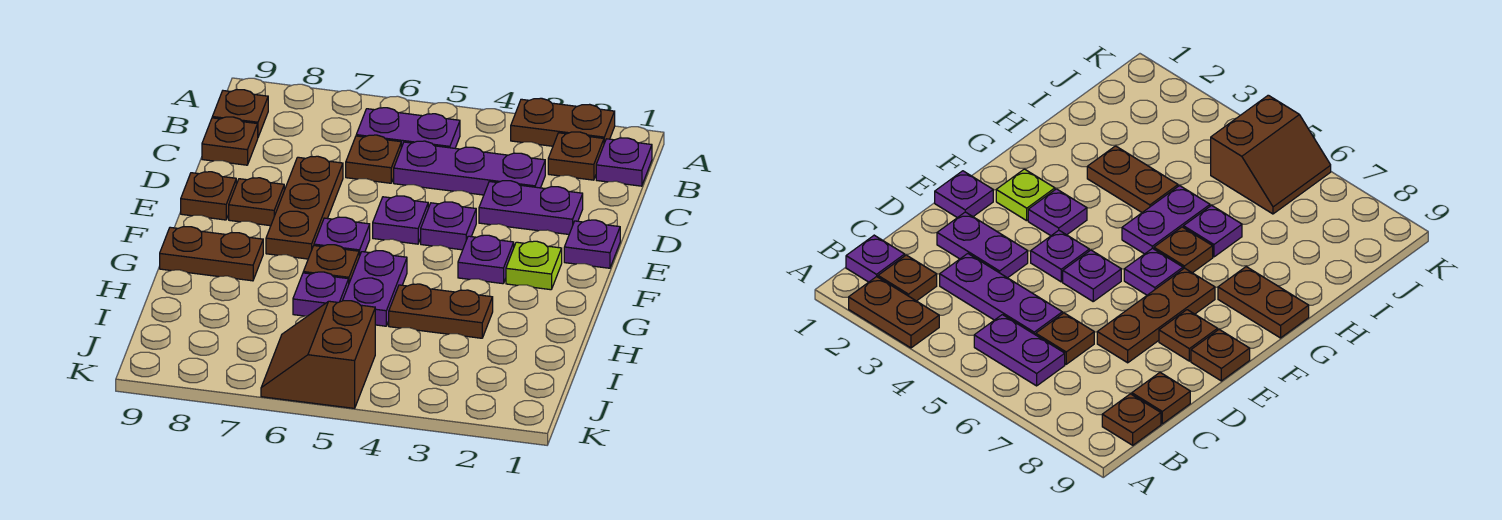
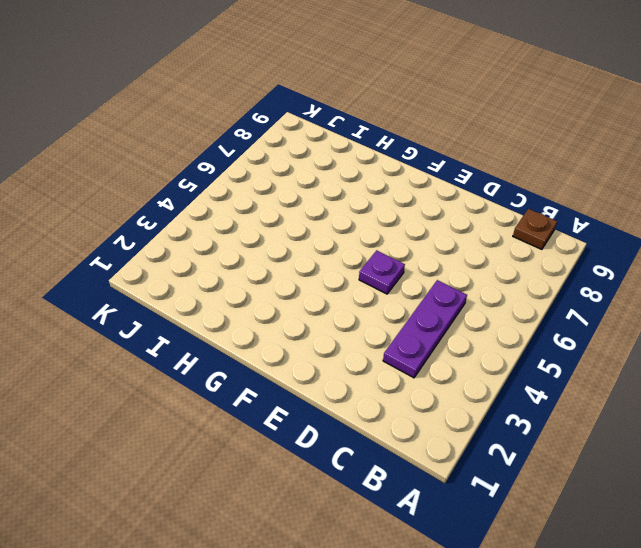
none -> brown 1x2 plate [511,98,615,146]
none -> purple 1x1 plate [596,138,652,186]
none -> brown 1x1 plate [548,132,604,180]

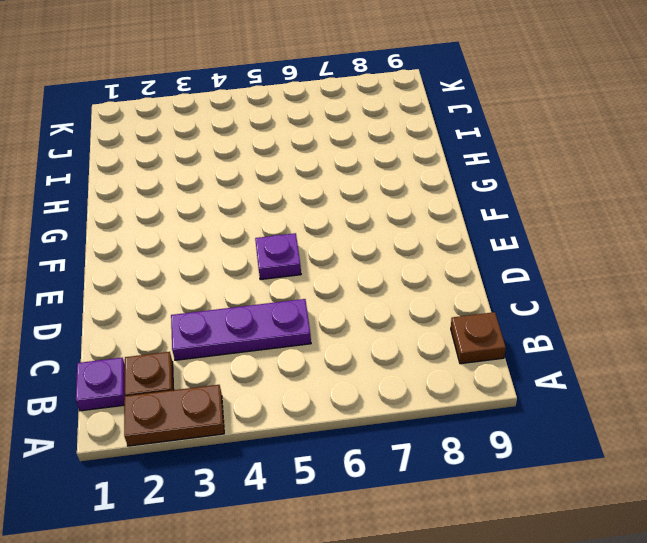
none -> purple 1x2 plate [356,108,460,148]
none -> brown 1x1 plate [346,135,401,183]
none -> brown 1x1 plate [202,117,258,165]

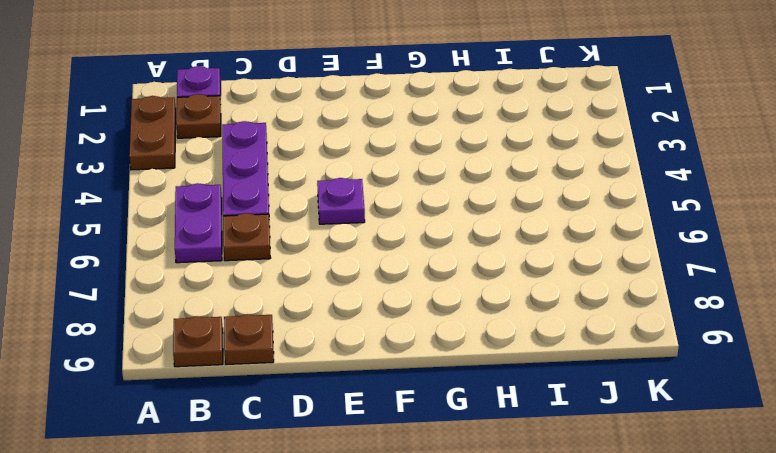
none -> purple 1x2 plate [479,181,583,234]
none -> brown 1x3 plate [266,156,343,259]
none -> purple 1x1 plate [564,220,620,268]

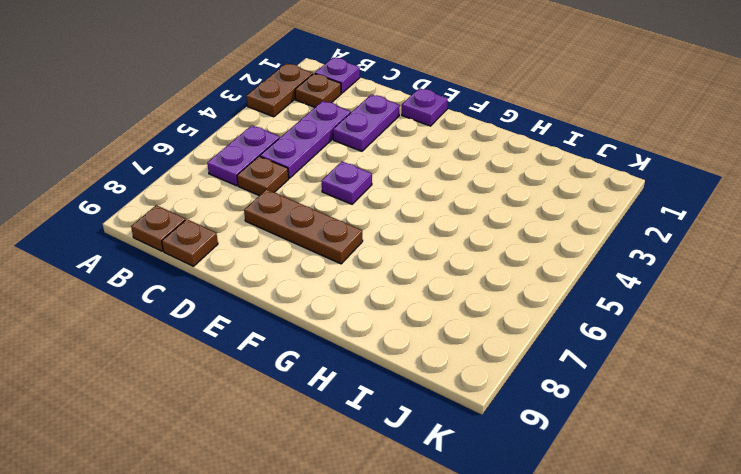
none -> purple 1x1 plate [421,202,476,250]
none -> brown 1x1 plate [229,178,284,226]
none -> brown 1x1 plate [181,172,236,220]

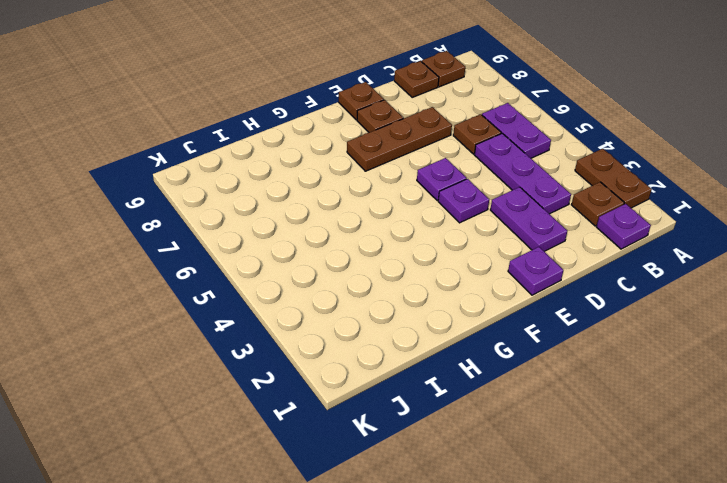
none -> lime 1x1 plate [506,241,562,290]
none -> purple 1x1 plate [458,235,514,284]
none -> purple 1x1 plate [314,217,370,256]

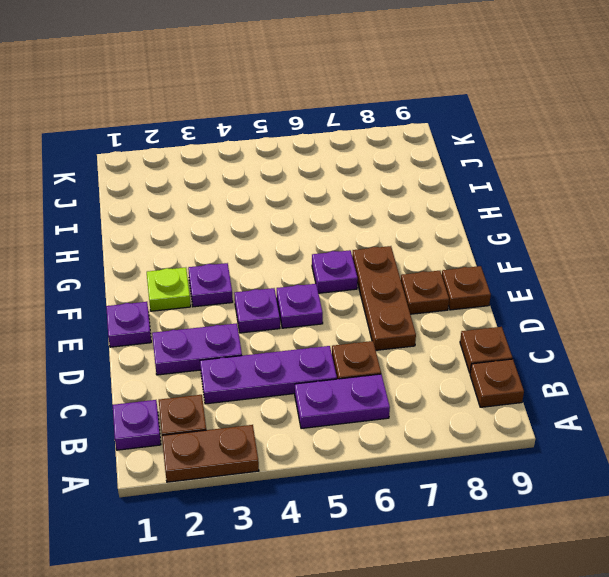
none -> purple 1x2 plate [343,251,407,326]
none -> brown 1x1 plate [303,245,359,283]
none -> brown 1x2 plate [160,227,263,281]

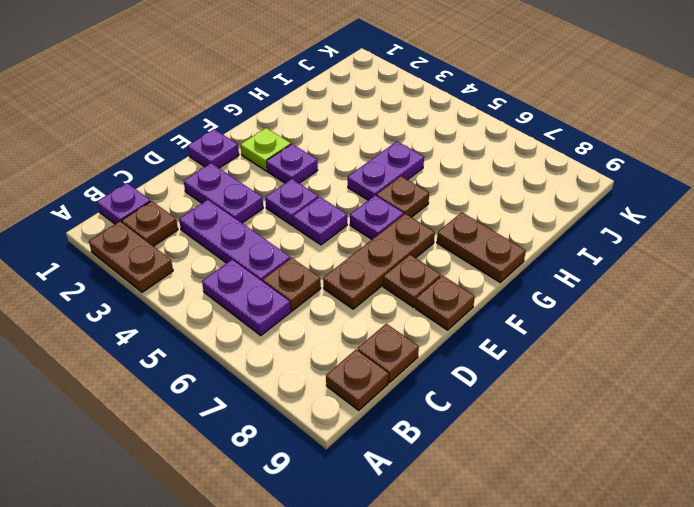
none -> brown 1x2 plate [389,284,493,338]
none -> purple 1x1 plate [293,272,349,316]
none -> brown 2x2 slope [261,301,375,408]

